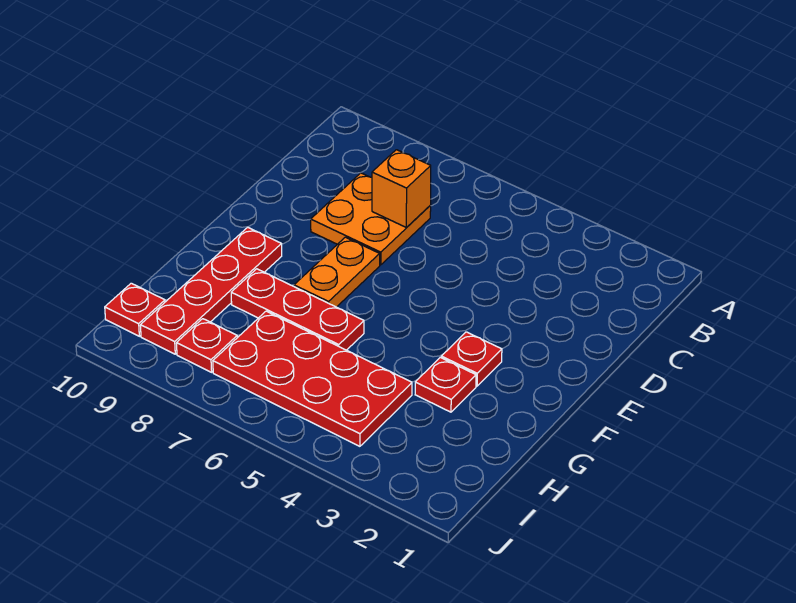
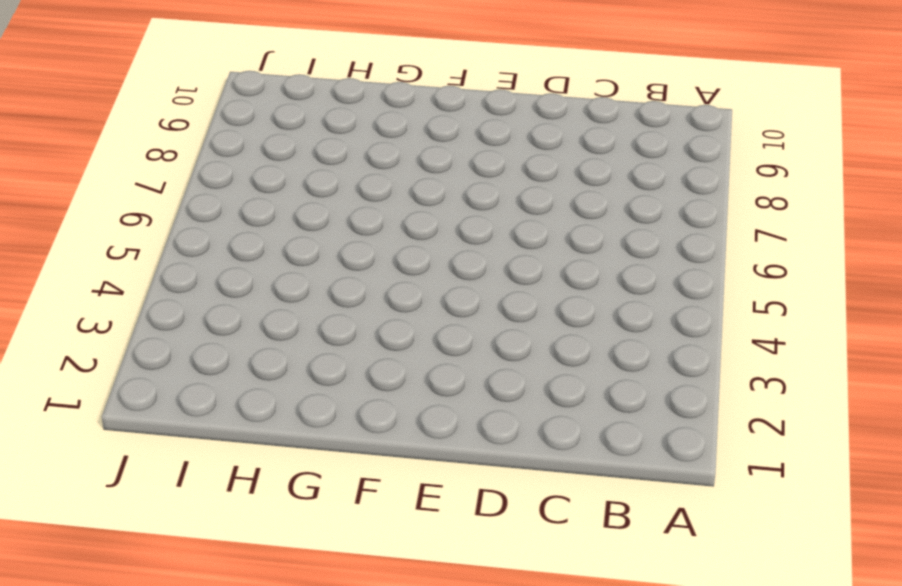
none -> orange 2x2 plate [311,173,431,265]
none -> orange 1x2 plate [294,237,380,307]

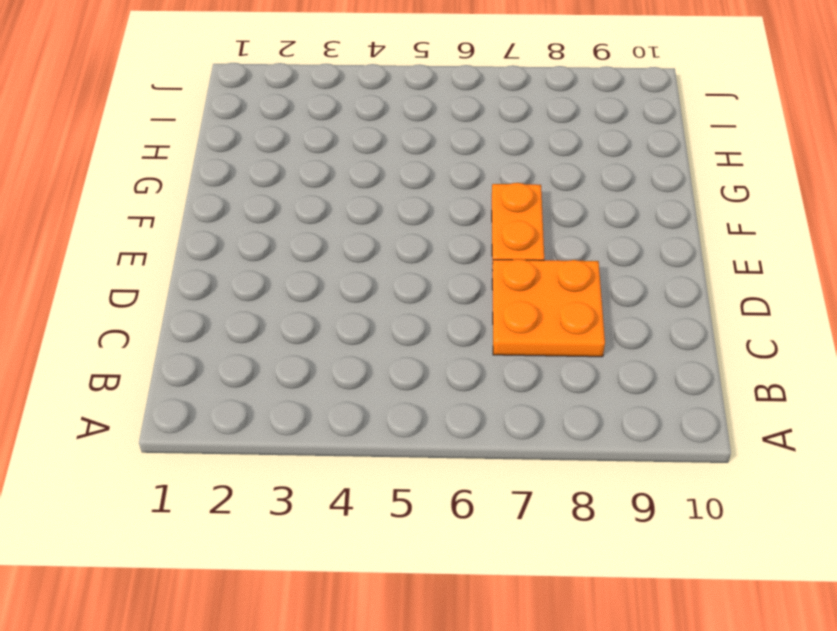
none -> red 1x1 plate [441,332,502,386]
none -> red 1x4 plate [140,227,282,354]

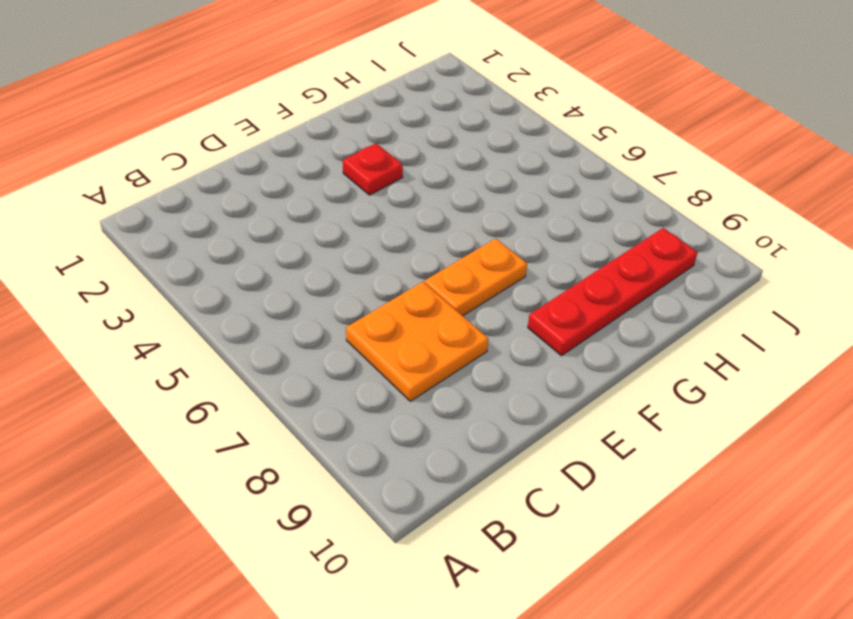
none -> red 1x1 plate [415,358,476,412]
none -> red 1x3 plate [231,269,364,350]

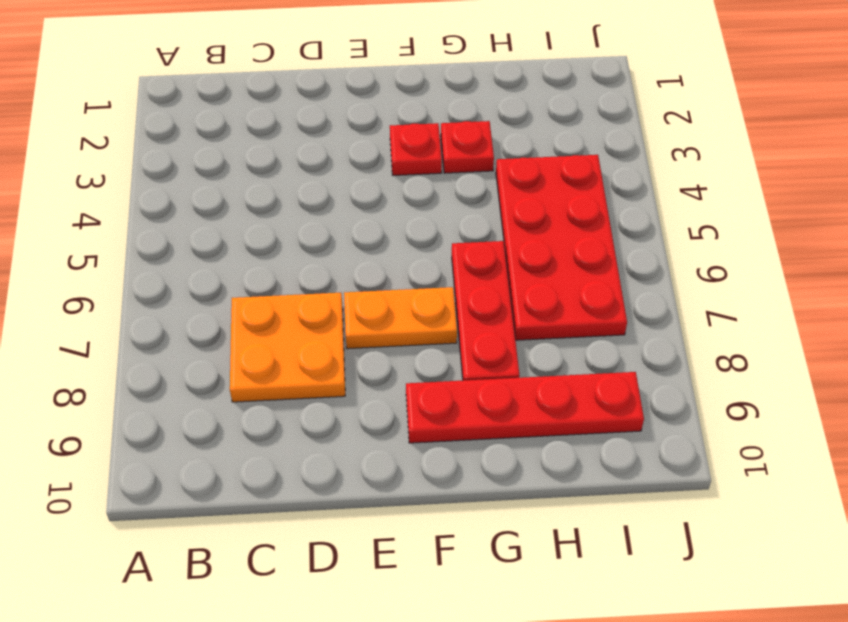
none -> red 1x1 plate [177,319,237,372]
none -> red 1x1 plate [105,283,165,336]

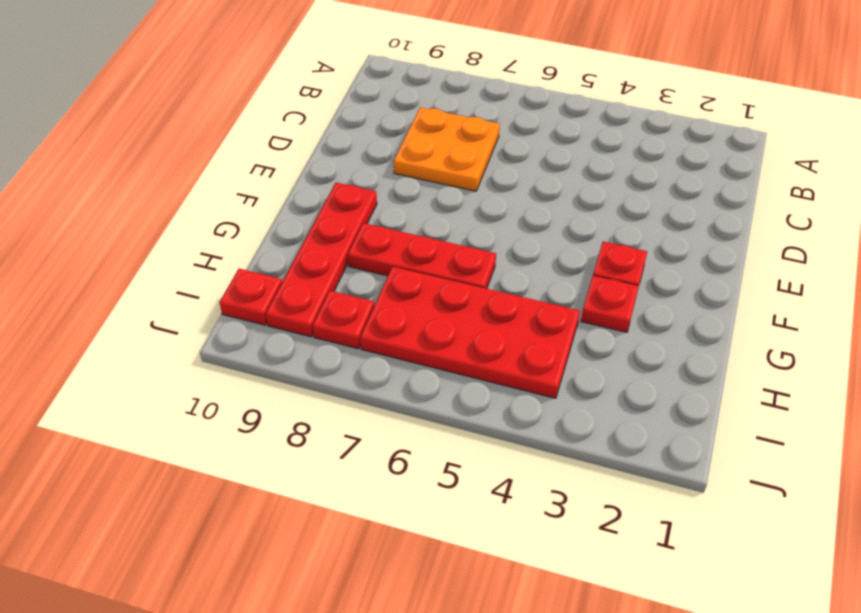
none -> orange 1x2 plate [294,237,380,307]
none -> orange 1x1 brick [372,150,431,228]

